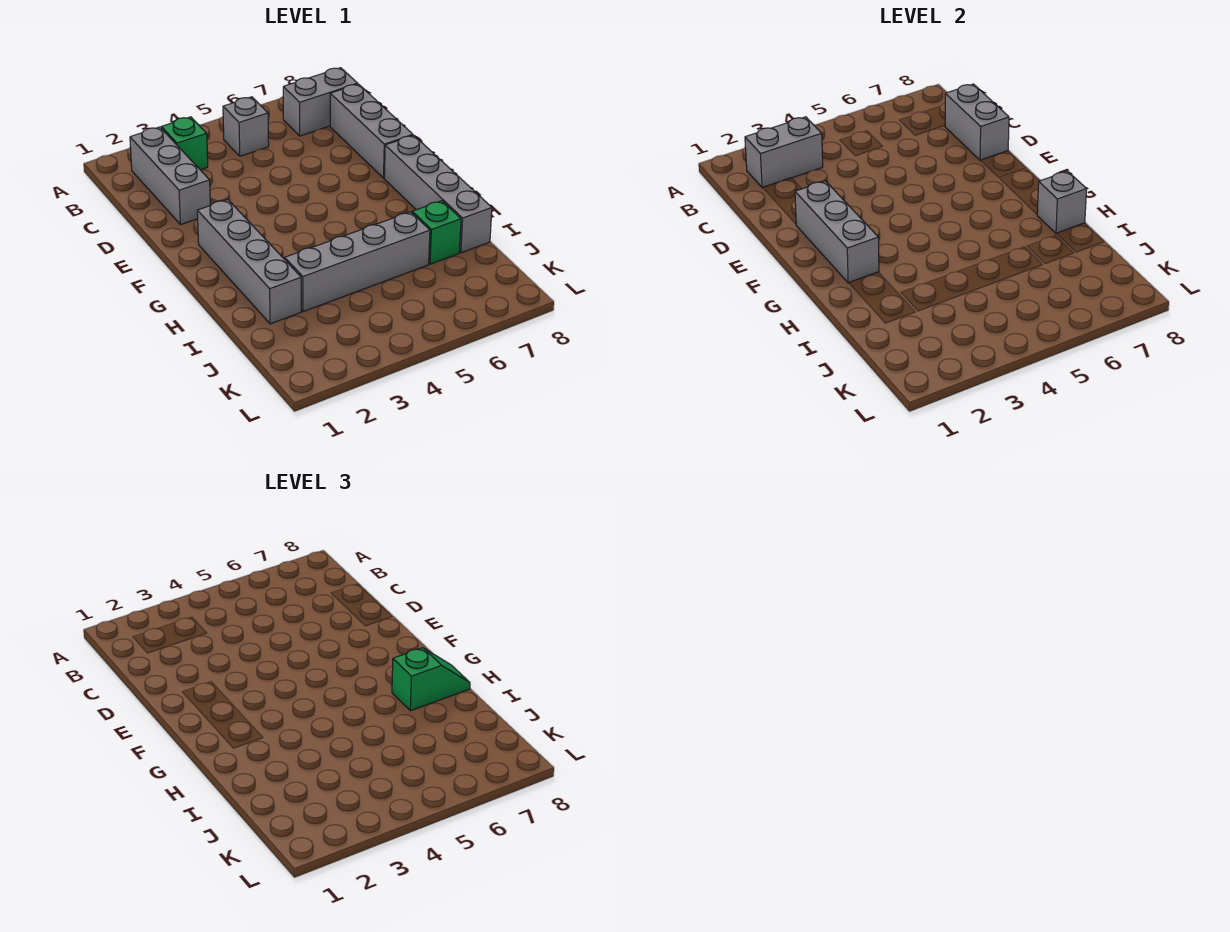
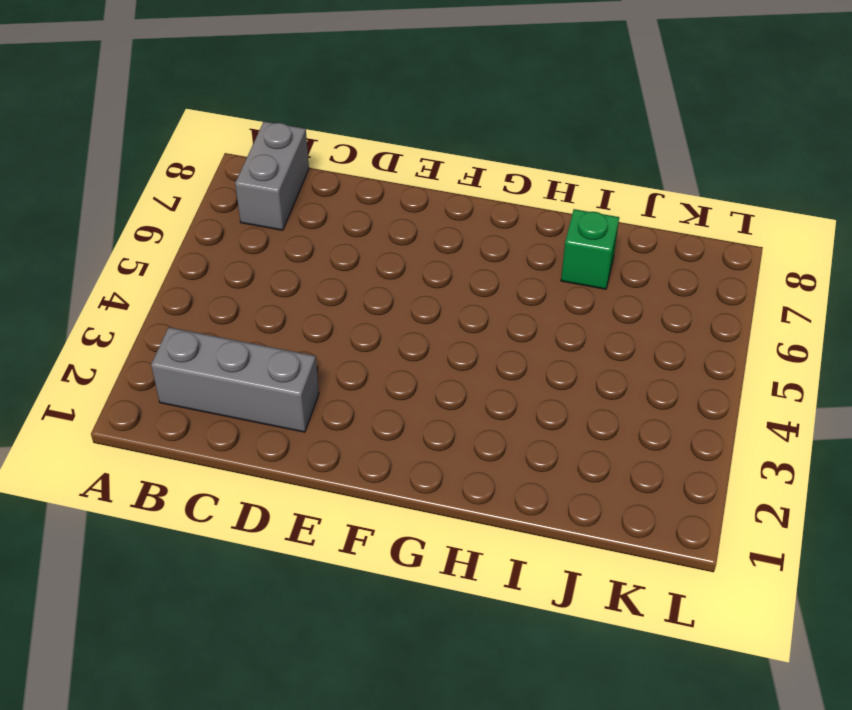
none -> green 1x1 brick [161,117,208,170]
none -> grey 1x1 brick [223,97,269,156]
none -> grey 1x3 brick [330,84,413,178]

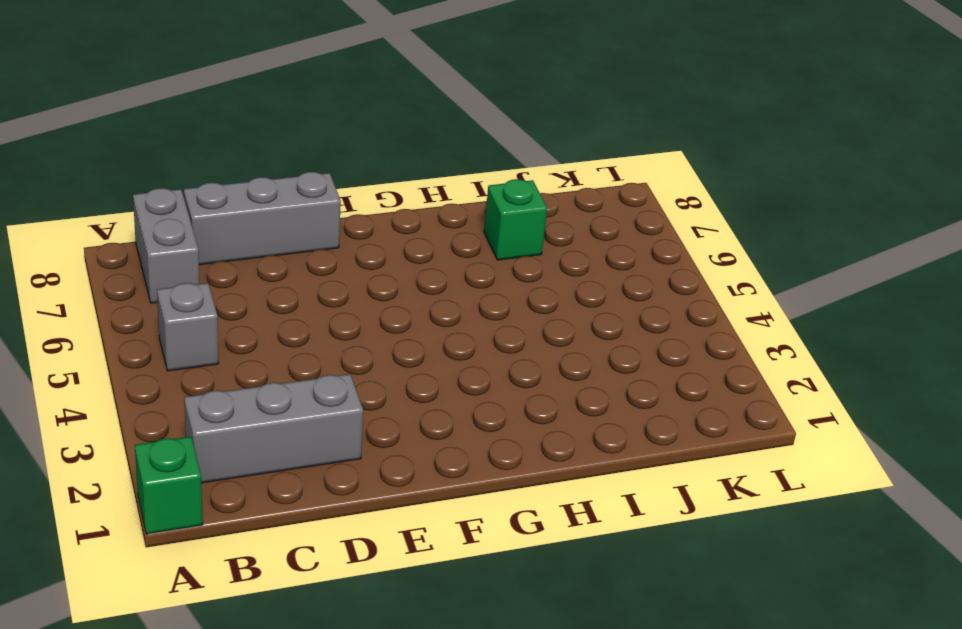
green 1x1 brick [135,437,203,534] -> green 1x1 brick moved to [161,117,208,170]
none -> grey 1x4 brick [197,200,301,324]
none -> grey 1x4 brick [384,135,492,253]
none -> grey 1x4 brick [285,212,430,312]

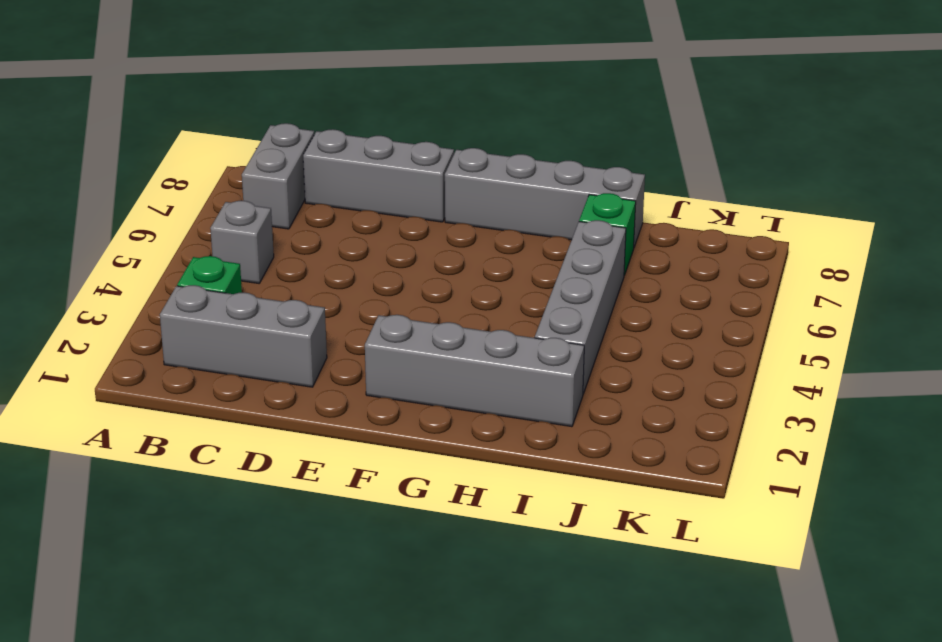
none -> grey 1x2 brick [745,117,823,188]
none -> grey 1x2 brick [945,84,1009,160]
none -> grey 1x3 brick [795,181,879,283]

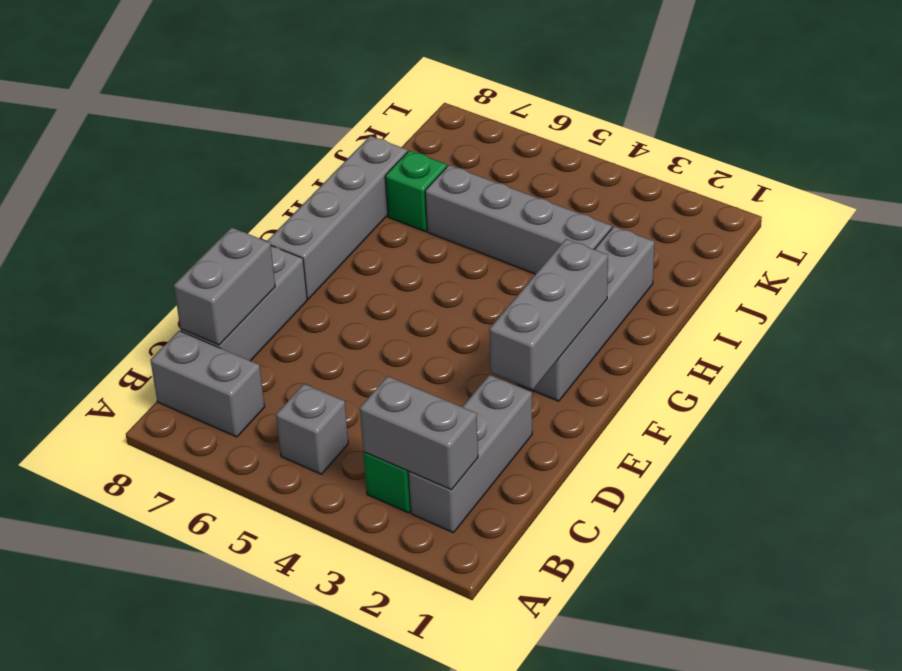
none -> grey 1x1 brick [1037,171,1087,234]
none -> green 1x2 slope [392,648,470,711]

